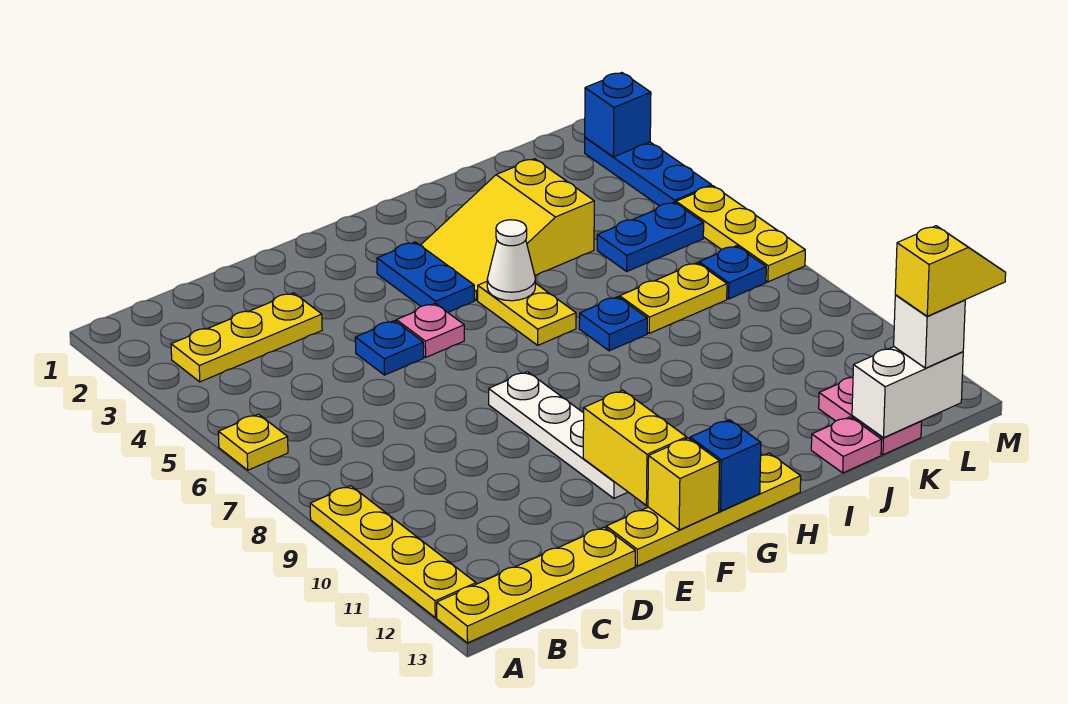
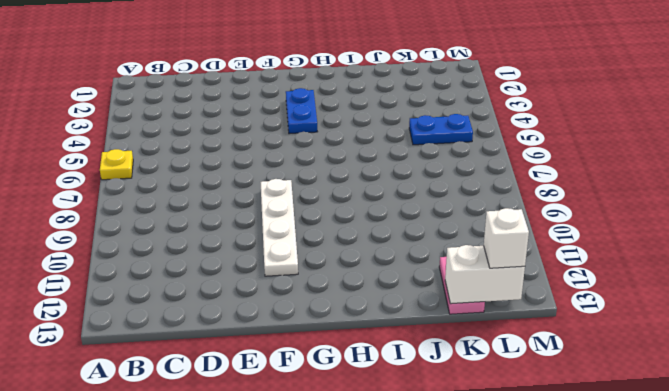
none -> yellow 1x4 plate [310,486,476,617]
none -> yellow 1x4 plate [437,527,635,643]
none -> yellow 1x3 plate [171,293,322,382]

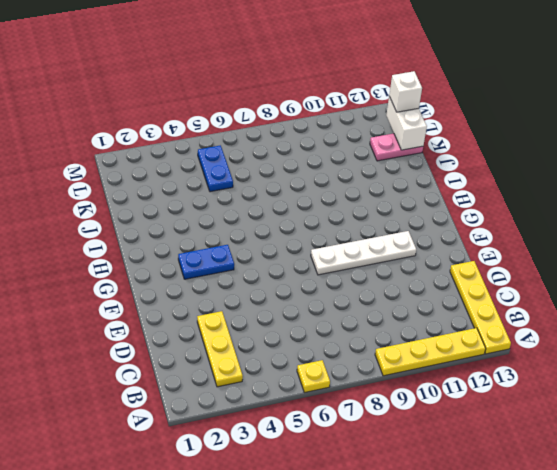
none -> blue 1x1 plate [355,321,424,375]
none -> yellow 1x4 plate [606,453,801,566]
none -> pink 1x1 plate [396,303,464,357]

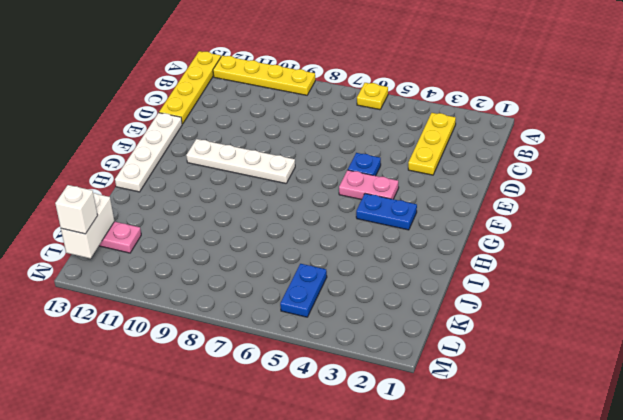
white 1x4 plate [115,113,182,192] -> yellow 1x4 plate [606,453,801,566]
pink 1x2 plate [339,170,399,200] -> pink 1x1 plate [396,303,464,357]
none -> yellow 2x3 slope [421,159,594,300]
none -> yellow 1x2 plate [478,282,576,345]
none -> blue 1x1 plate [579,297,647,351]

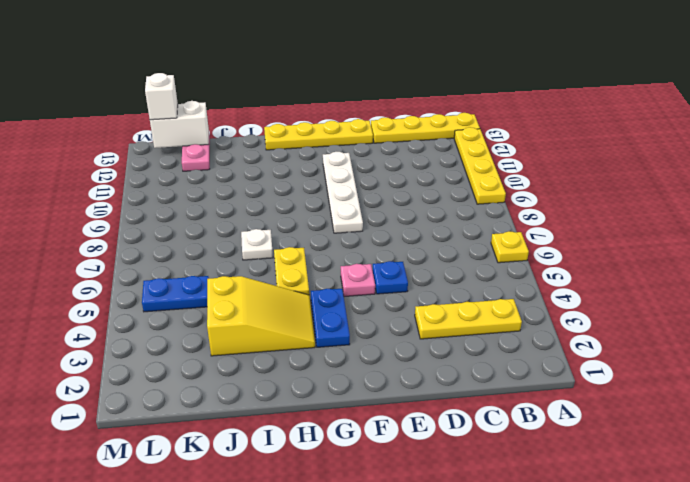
white 1x1 plate [241,229,273,260] -> blue 1x1 plate [579,297,647,351]
none -> yellow 1x2 plate [620,263,727,333]
none -> pink 1x1 plate [811,417,882,473]
none -> blue 1x1 plate [699,246,766,299]

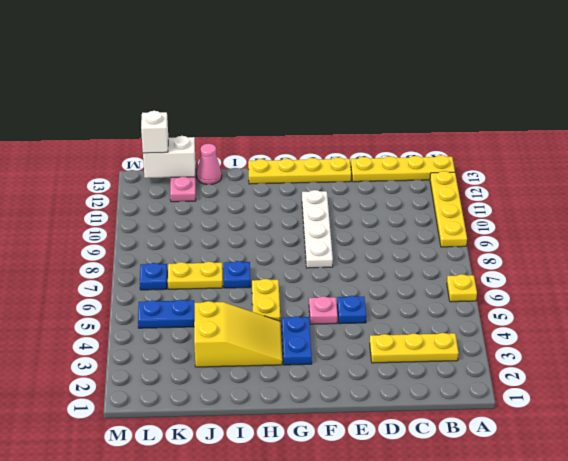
pink 1x1 cone [197,144,222,185] -> pink 1x1 plate [811,417,882,473]
none -> blue 1x3 plate [585,137,712,206]
none -> yellow 1x3 plate [676,186,805,282]
none -> yellow 1x2 brick [583,390,687,506]

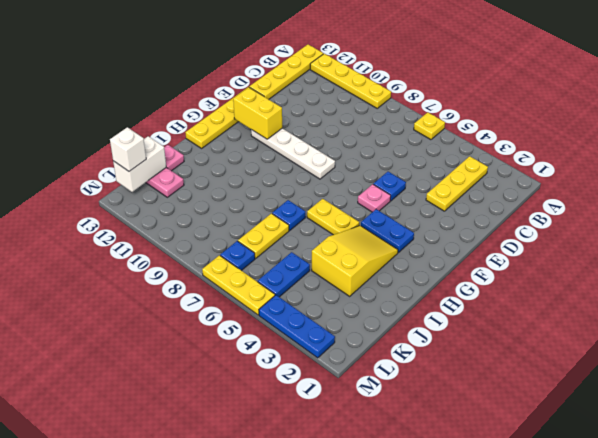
none -> yellow 1x1 brick [648,438,720,530]
none -> blue 1x1 brick [690,420,761,511]
none -> white 1x1 cone [487,220,535,301]

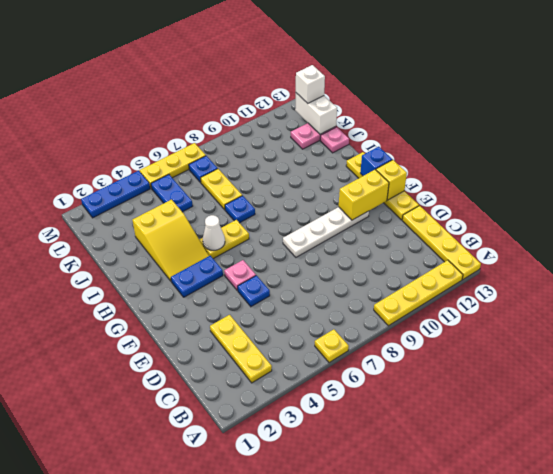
none -> blue 1x1 brick [585,73,651,157]
none -> yellow 1x2 slope [895,226,1006,316]

